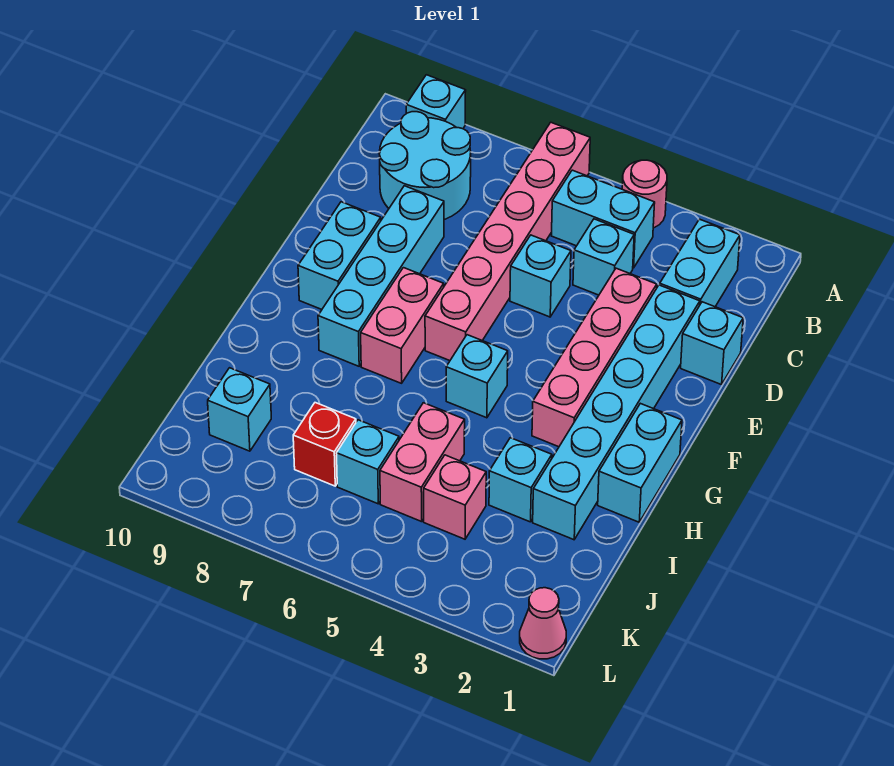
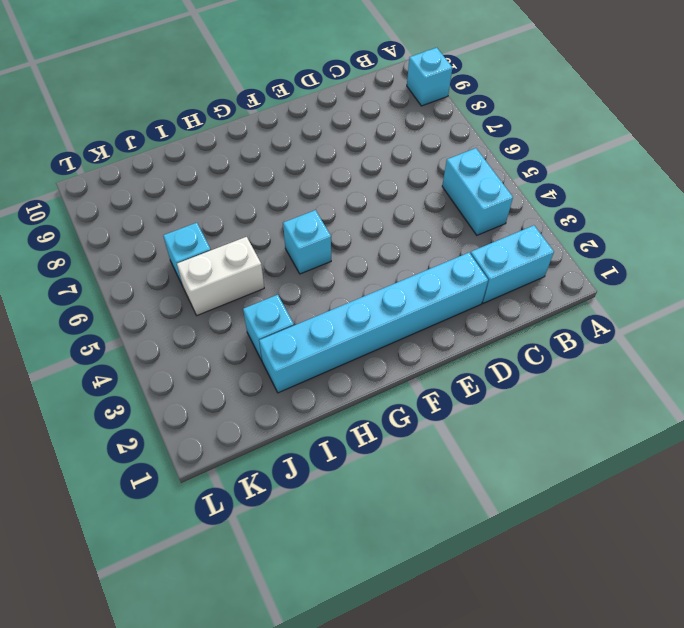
white 1x2 brick [177,237,264,315] -> pink 1x2 brick [380,403,465,522]
none -> pink 1x1 round brick [622,160,667,228]
none -> pink 1x6 brick [425,122,590,361]
none -> cyan 2x2 round brick [379,112,471,219]

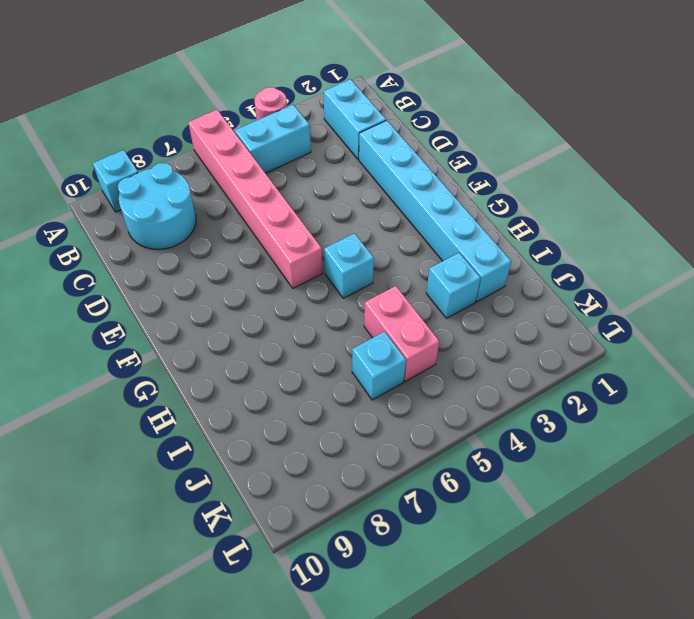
none -> cyan 1x1 brick [573,219,634,295]
none -> cyan 1x1 brick [681,302,743,385]
none -> pink 1x4 brick [532,268,657,447]

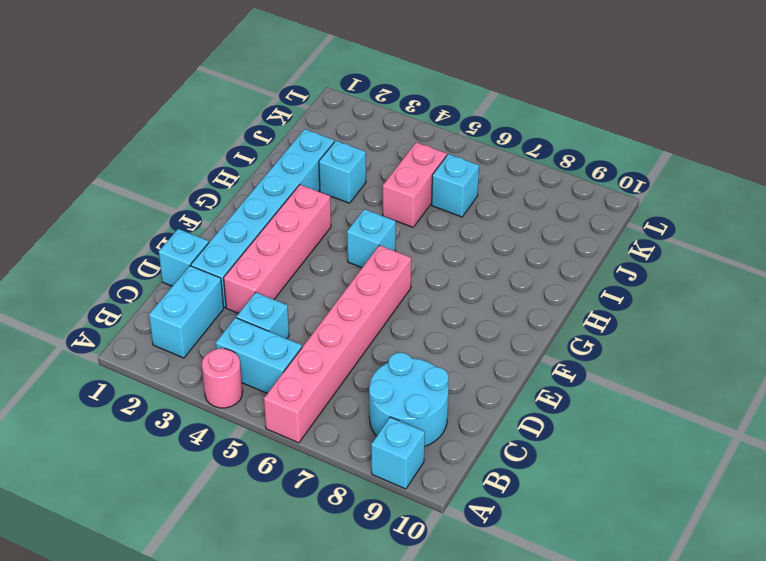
none -> cyan 1x1 brick [510,235,571,317]
none -> cyan 1x4 brick [318,186,444,366]
none -> cyan 1x2 brick [298,202,381,309]

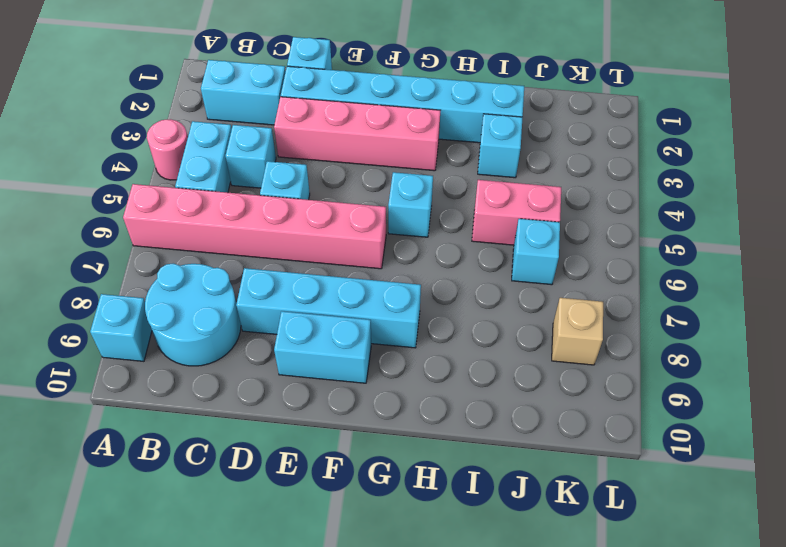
tan 1x1 brick [552,298,603,365] -> none
none -> pink 1x2 brick [361,268,444,383]
none -> cyan 1x2 brick [598,403,682,522]
none -> pink 1x1 brick [424,455,486,539]

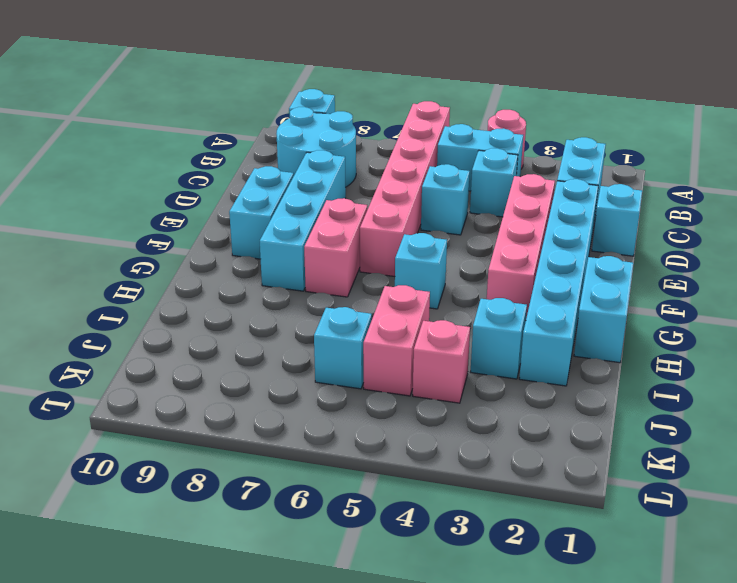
none -> red 1x1 brick [293,403,356,486]
none -> cyan 1x1 brick [208,368,271,451]
none -> pink 1x1 cone [520,588,566,659]

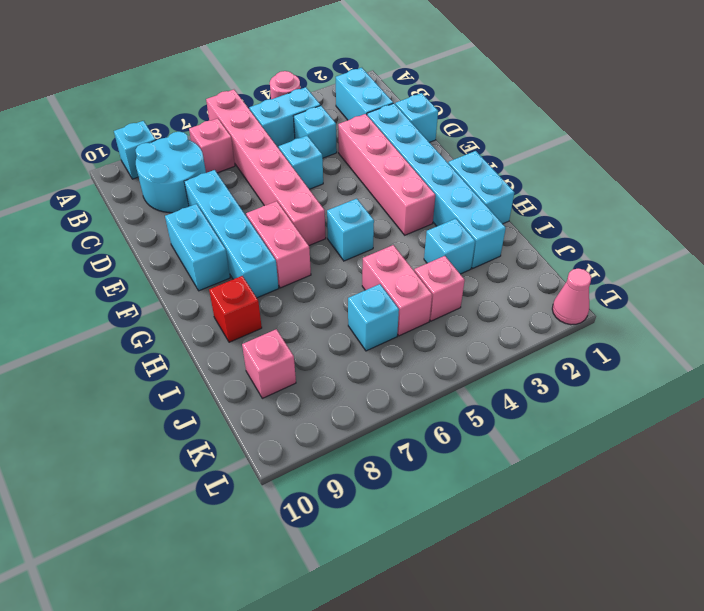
pink 1x1 brick [189,118,235,173] -> none
red 1x1 brick [209,276,262,342] -> red 1x1 brick moved to [293,403,356,486]
pink 1x1 brick [242,329,296,398] -> cyan 1x1 brick [208,368,271,451]

